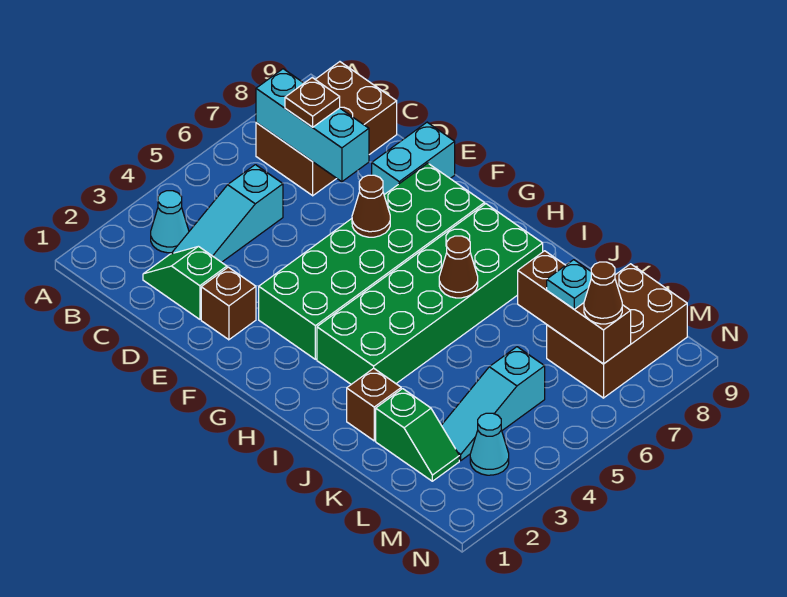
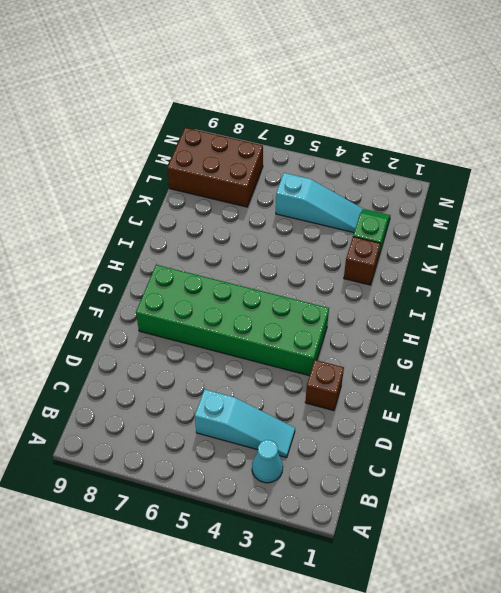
none -> brown 2x3 brick [256,62,397,196]
none -> green 1x2 slope [143,246,227,319]
none -> cyan 1x2 brick [372,122,455,195]

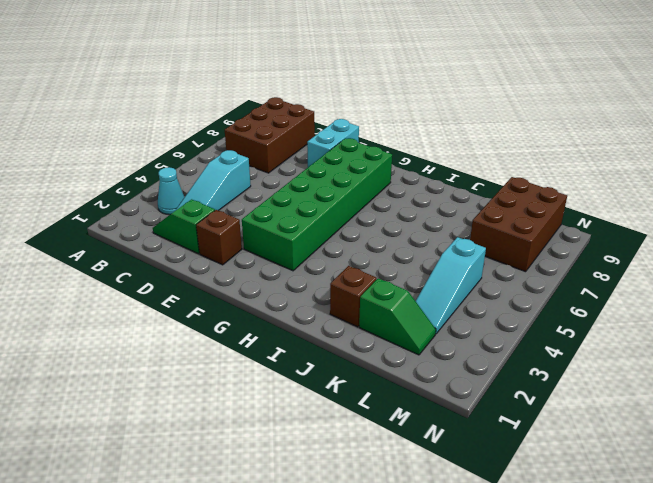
none -> green 2x6 brick [317,204,543,384]
none -> cyan 1x1 cone [470,413,509,475]
none -> cyan 1x3 brick [256,69,369,182]

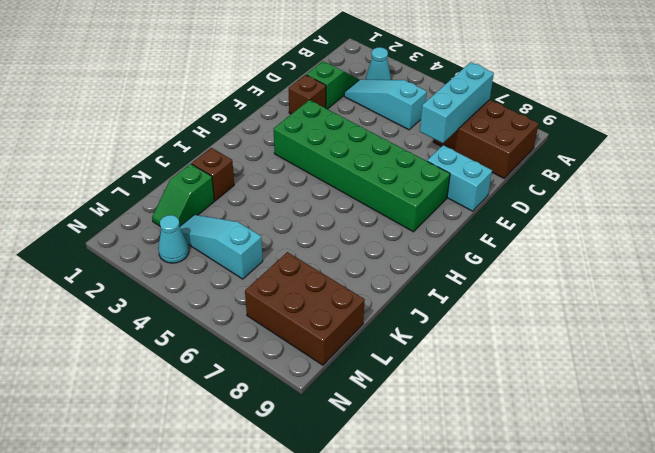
none -> green 2x6 brick [317,204,543,384]
none -> brown 1x1 cone [352,175,390,237]
none -> brown 1x1 cone [439,236,478,298]

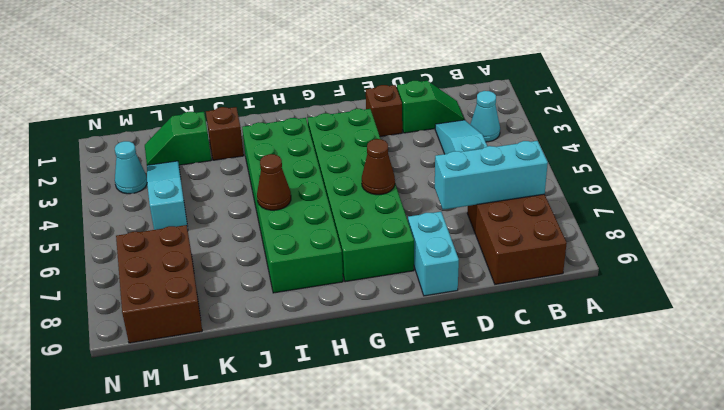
none -> brown 1x3 brick [518,251,631,364]
none -> brown 1x1 plate [285,78,340,127]
none -> cyan 1x1 plate [547,260,591,309]

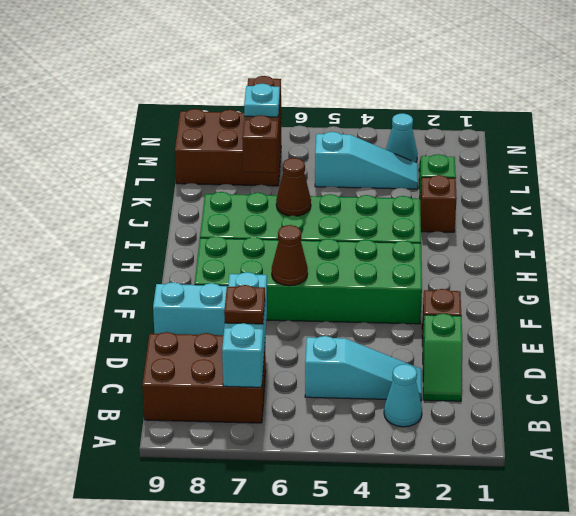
none -> brown 1x1 cone [584,262,622,324]

